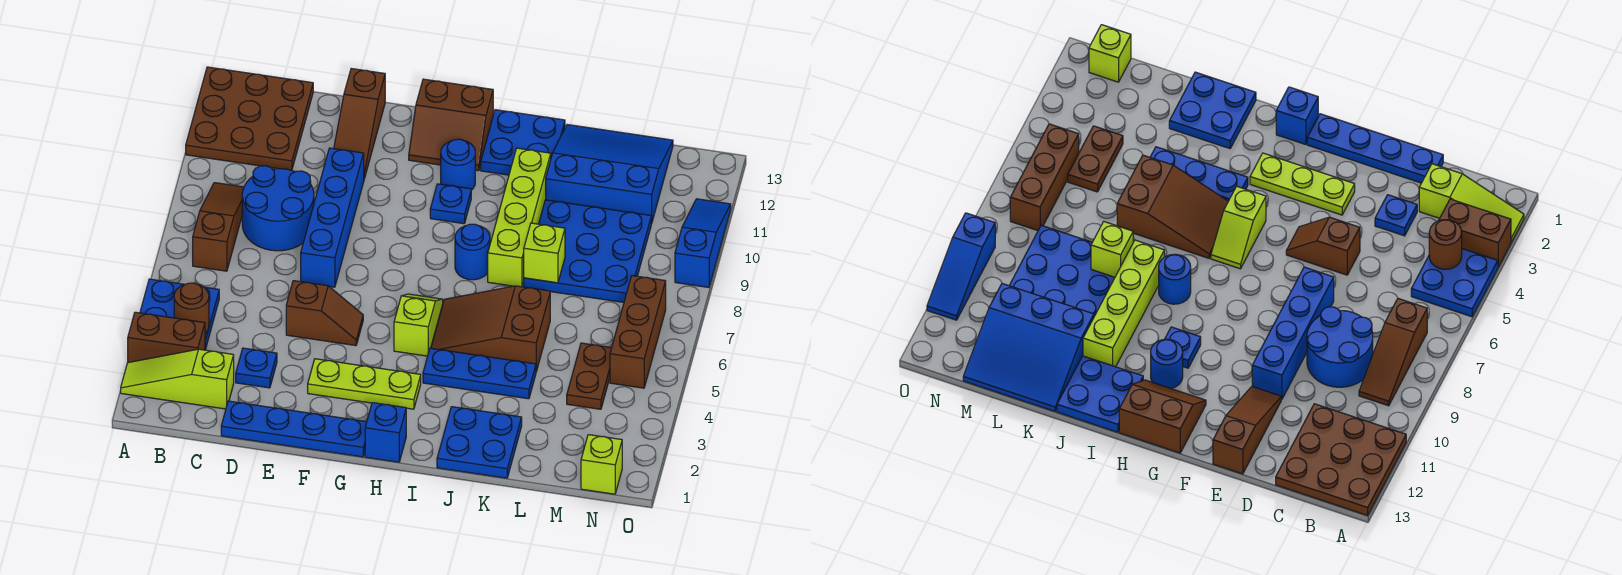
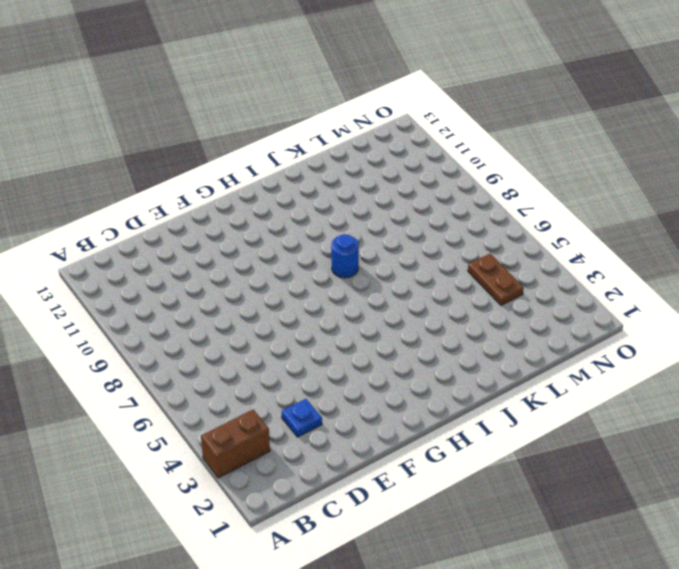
none -> lime 1x3 slope [121,349,234,409]
none -> blue 2x2 plate [140,279,219,350]
none -> brown 3x3 plate [186,67,313,170]
none -> brown 1x3 slope [193,183,244,271]

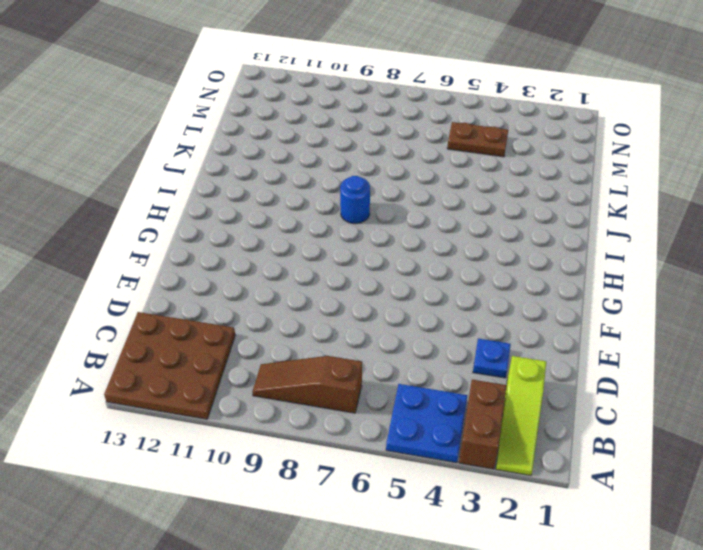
none -> blue 2x2 round brick [242,166,314,251]
none -> blue 1x4 plate [221,401,367,457]
none -> brown 1x2 slope [286,281,363,346]
none -> blue 1x4 brick [301,148,364,287]

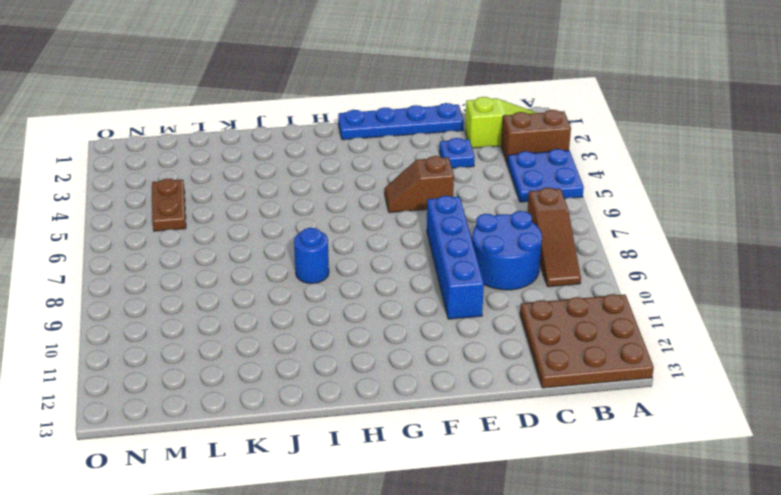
none -> brown 1x3 slope [334,69,385,179]
none -> lime 1x3 plate [308,359,421,409]
none -> brown 2x2 slope [409,79,493,171]
none -> blue 1x1 brick [365,403,406,462]

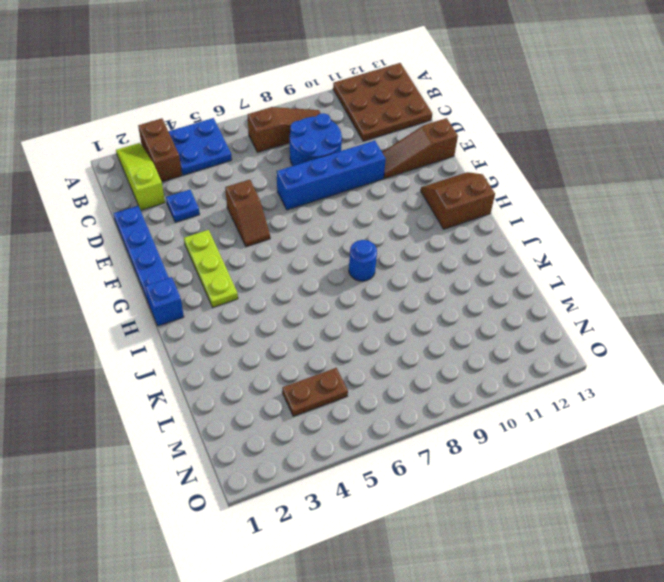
brown 2x2 slope [421,172,495,229] -> brown 2x2 slope turned to [409,79,493,171]
none -> lime 1x2 slope [394,294,443,356]
none -> blue 1x1 plate [430,184,471,224]
none -> blue 1x1 round brick [441,139,475,190]
none -> blue 1x3 plate [423,348,536,399]

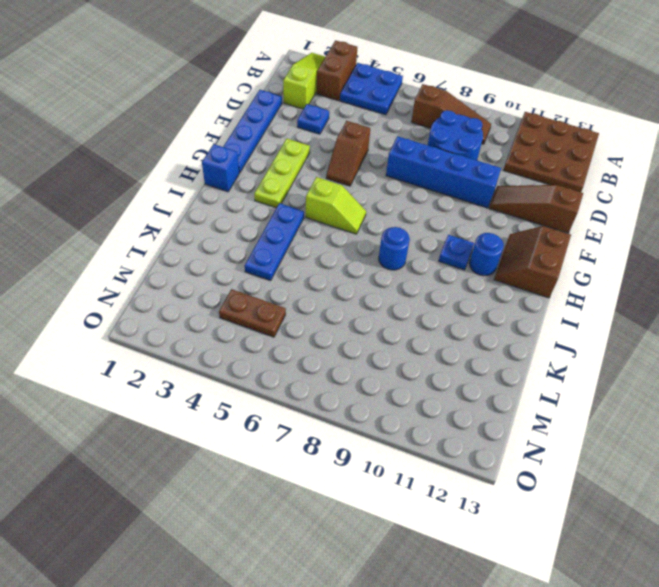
none -> brown 2x3 slope [431,286,550,371]
none -> blue 2x2 plate [481,110,565,175]
none -> blue 2x2 plate [437,407,522,478]
none -> lime 1x4 brick [488,148,551,287]

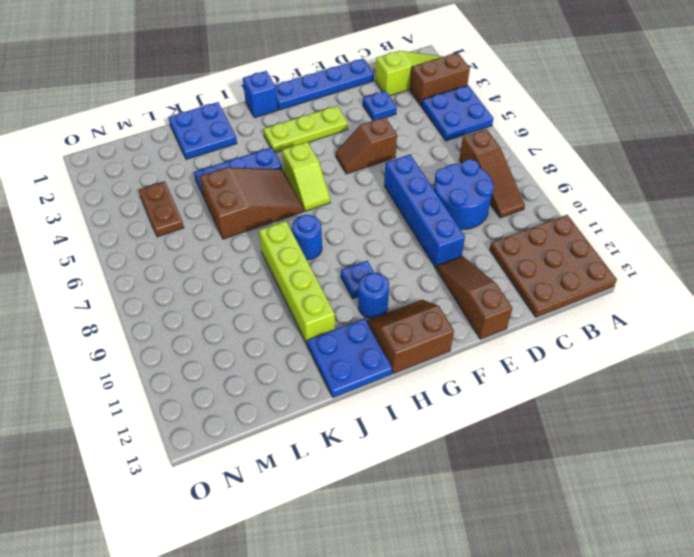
none -> blue 3x3 plate [524,200,651,302]
none -> blue 3x3 slope [546,125,673,224]
none -> lime 1x1 brick [581,435,622,494]
none -> brown 1x3 brick [610,276,666,388]

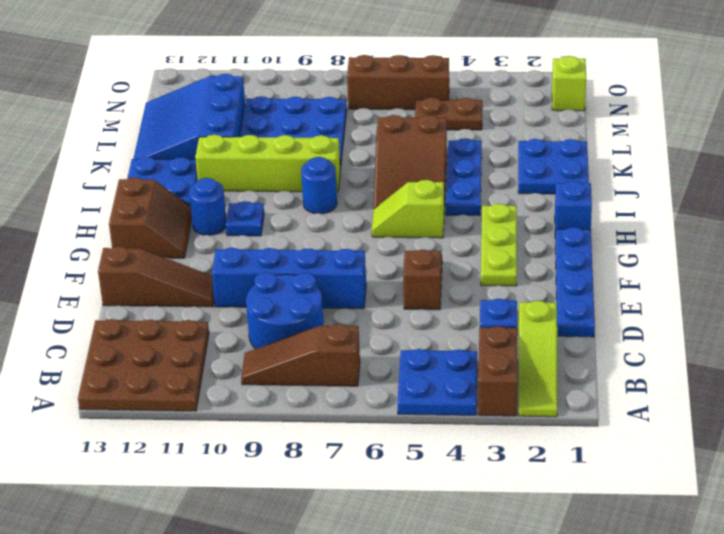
none -> blue 1x3 slope [675,199,731,287]
none -> brown 1x1 round brick [174,283,209,333]
none -> lime 1x1 brick [524,223,565,283]

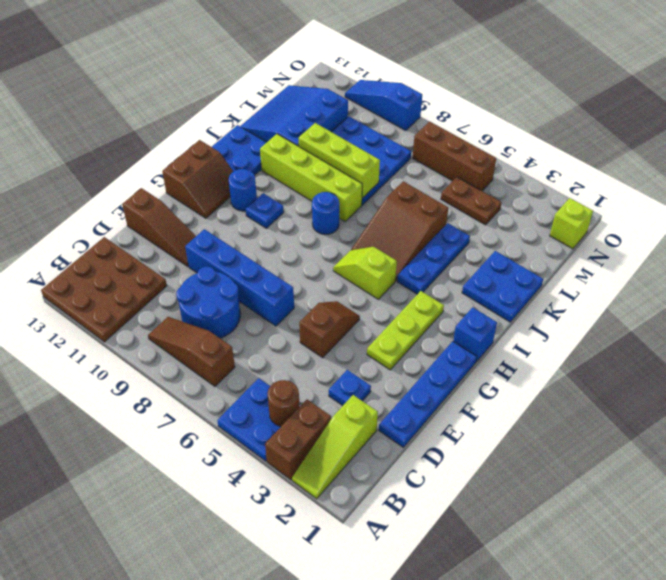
lime 1x3 brick [299,123,380,198] -> lime 1x1 brick [524,223,565,283]

